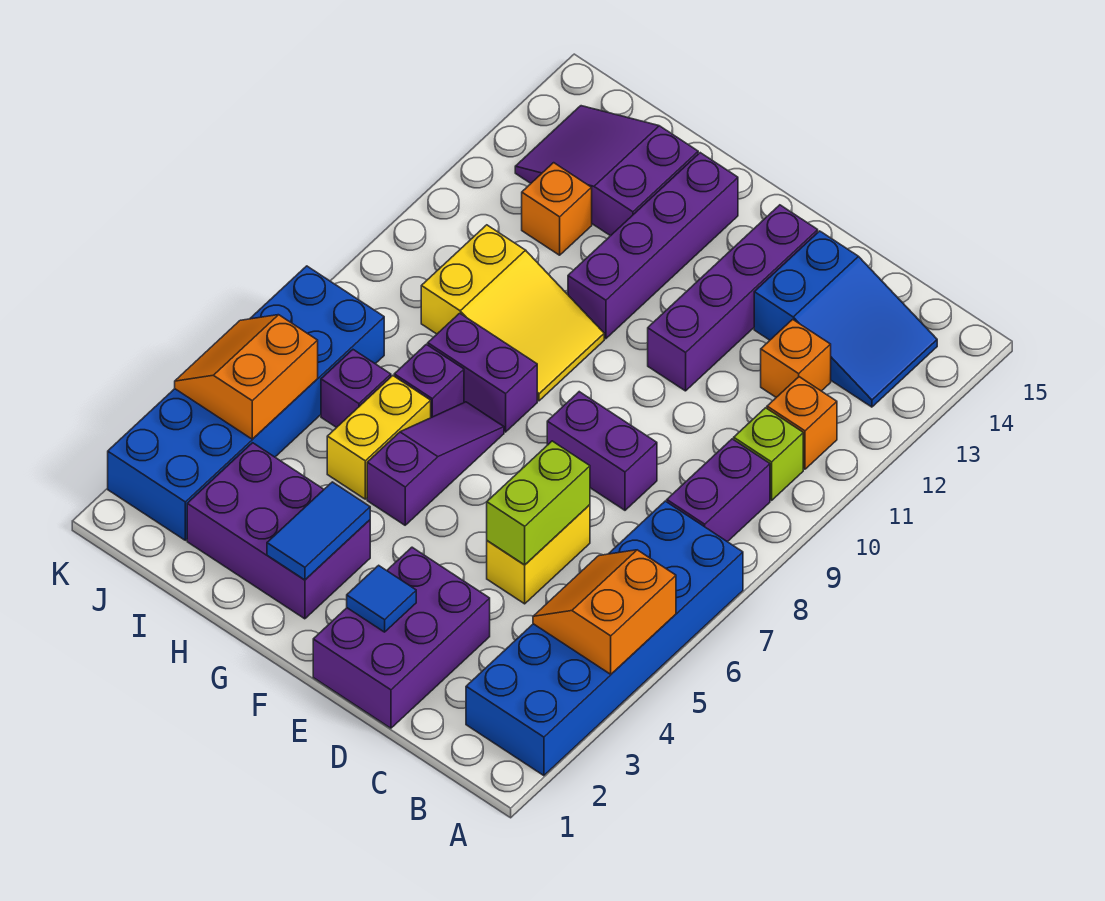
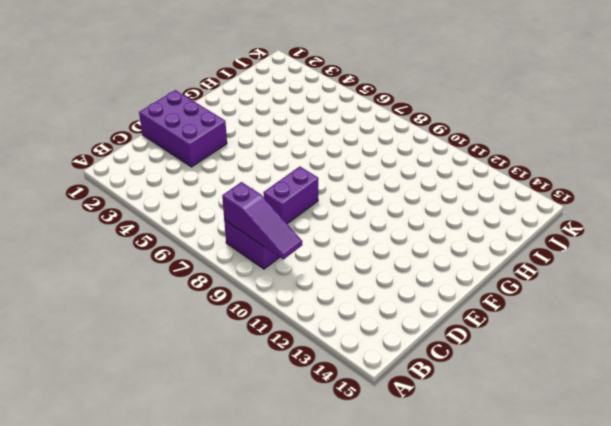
purple 1x3 slope [222,182,302,260] -> purple 1x3 slope moved to [367,402,504,525]
none -> blue 2x6 brick [466,501,743,776]
none -> lime 1x1 brick [734,408,803,500]
none -> orange 1x1 brick [767,377,837,469]

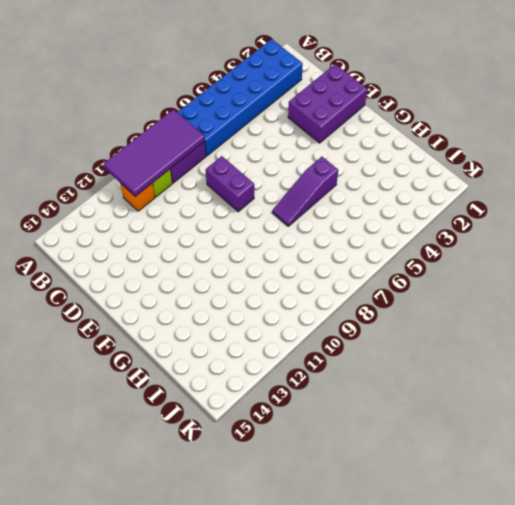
purple 2x4 tile [104,109,205,197] -> none
none -> blue 2x3 slope [754,231,937,407]
none -> orange 1x1 brick [761,319,831,397]
none -> yellow 1x2 brick [487,505,590,604]

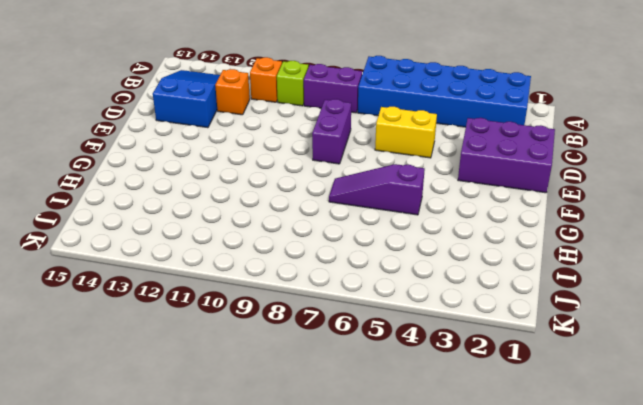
none -> purple 1x4 brick [648,205,818,391]
none -> purple 2x3 brick [187,443,370,619]
none -> purple 1x2 brick [428,313,537,432]

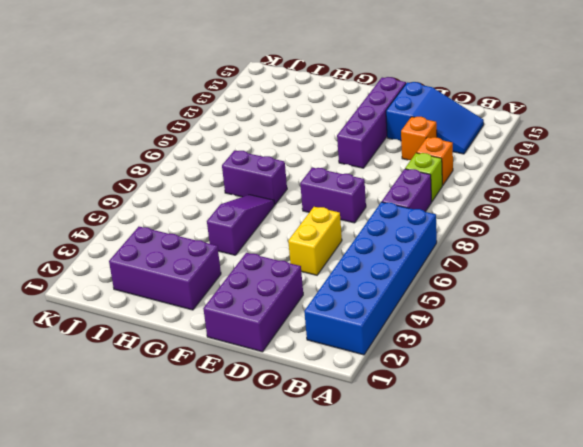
none -> yellow 2x3 slope [421,225,604,401]
none -> purple 1x4 brick [568,153,738,339]
none -> yellow 1x2 brick [327,376,431,499]

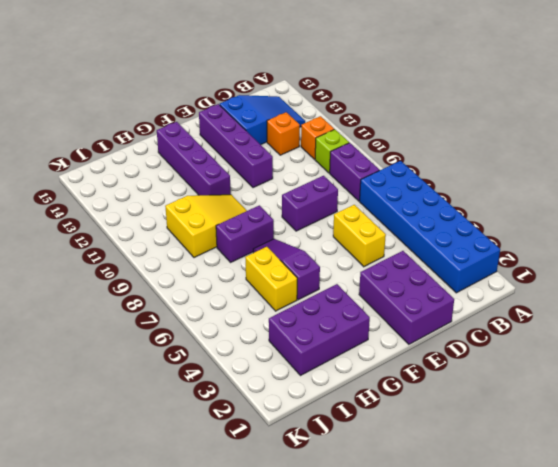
none -> purple 1x1 brick [394,344,464,417]
none -> purple 2x3 slope [515,106,698,236]
none -> purple 1x1 brick [321,350,391,428]

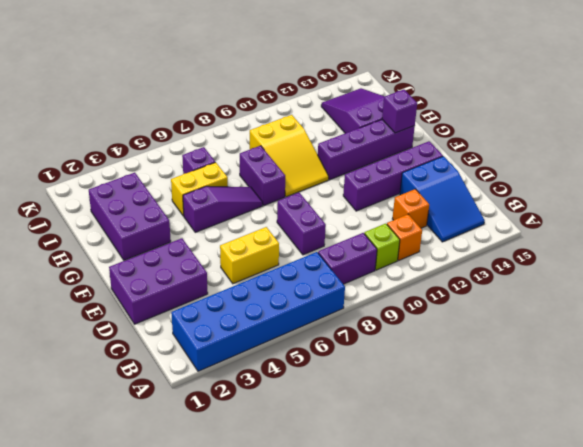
purple 1x1 brick [382,90,417,133] -> purple 1x1 brick moved to [394,344,464,417]
none -> orange 1x1 brick [522,163,592,255]
none -> blue 2x6 brick [108,266,384,540]
none -> orange 2x2 slope [533,550,676,674]

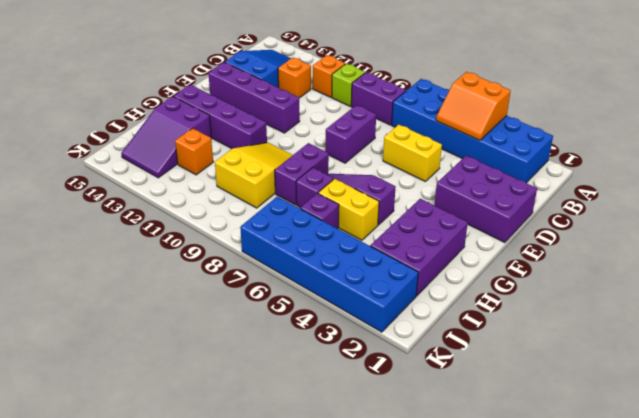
none -> lime 1x2 brick [487,441,590,565]
none -> blue 1x1 tile [347,565,416,632]
none -> blue 1x2 tile [267,482,370,580]

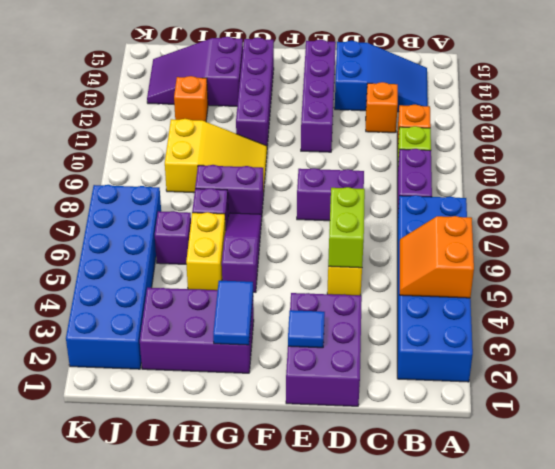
none -> orange 2x2 slope [175,315,318,439]

